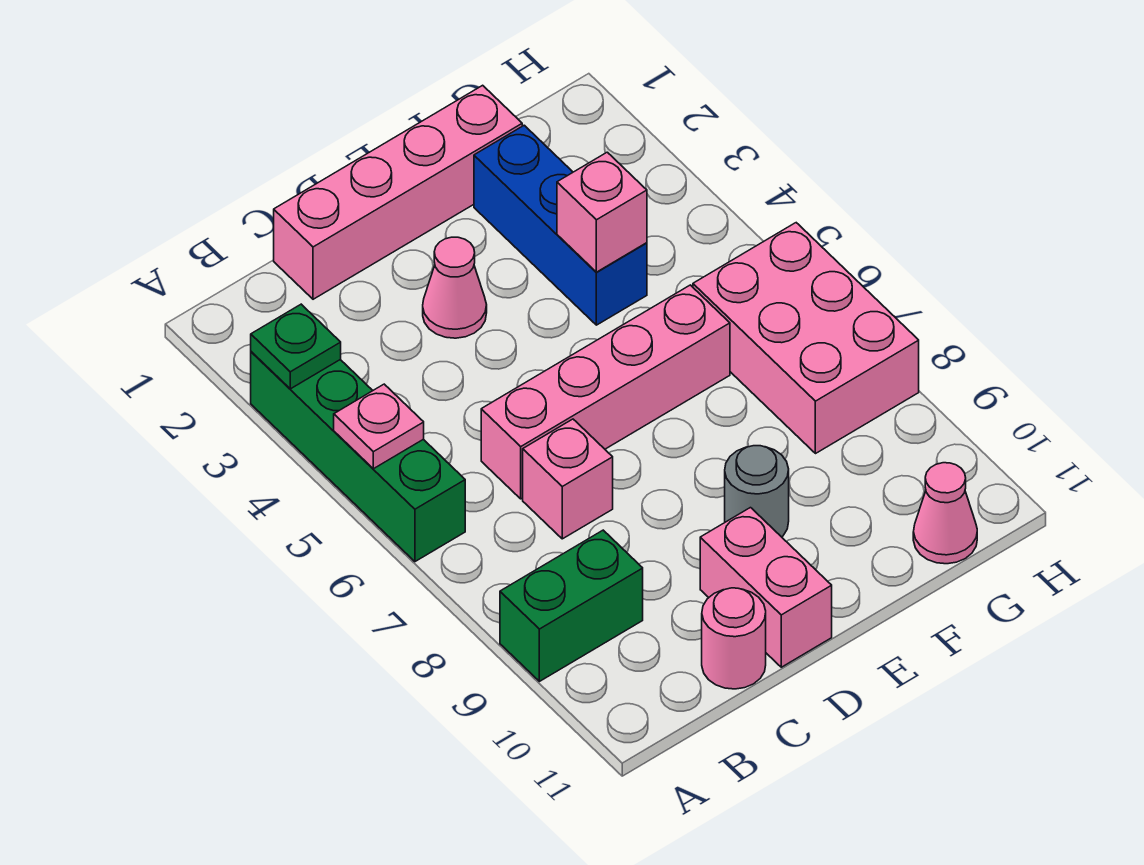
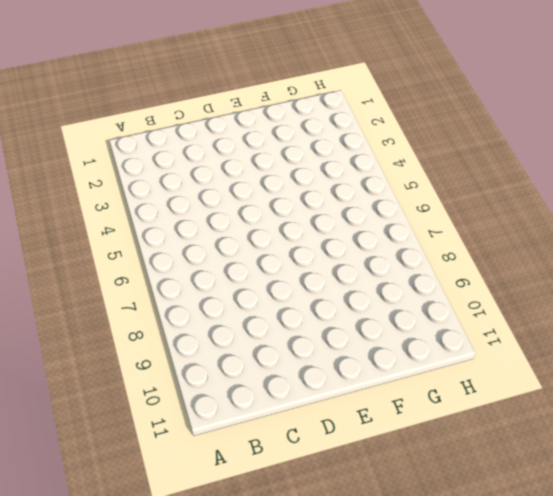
none -> green 1x4 brick [251,352,465,562]
none -> green 1x2 brick [500,530,643,681]
none -> pink 1x4 brick [274,85,522,299]

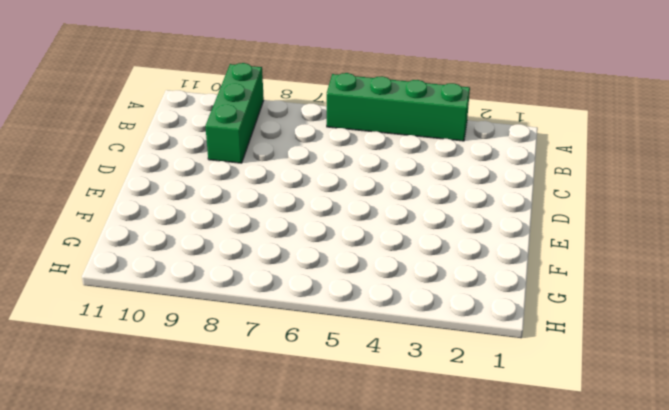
green 1x3 brick [205,63,264,163] -> green 1x2 brick [500,530,643,681]
none -> pink 1x4 brick [274,85,522,299]
none -> pink 1x4 brick [481,285,730,499]
none -> pink 1x1 brick [523,419,613,539]

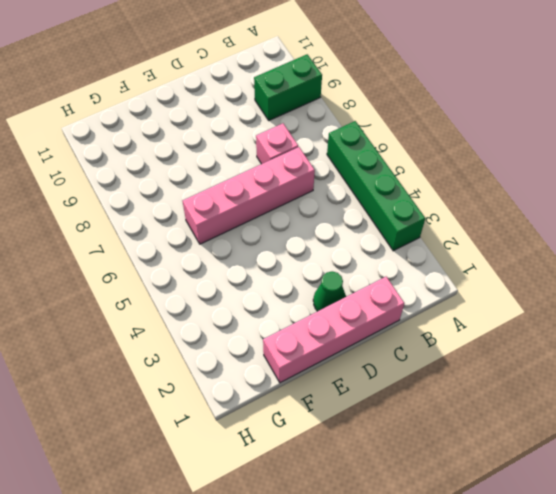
green 1x1 cone [313,271,346,311] -> none
none -> pink 1x1 round brick [702,588,766,689]
none -> pink 1x1 cone [423,237,487,338]
none -> pink 1x2 brick [700,508,832,667]

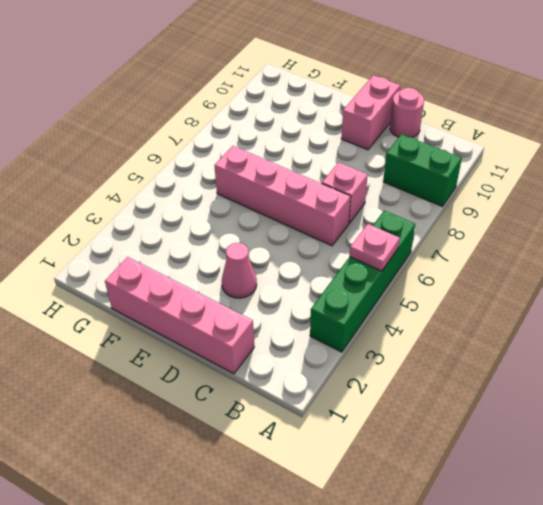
none -> grey 1x1 round brick [725,446,789,537]
none -> blue 1x3 brick [474,125,647,325]
none -> pink 2x3 brick [693,223,919,454]

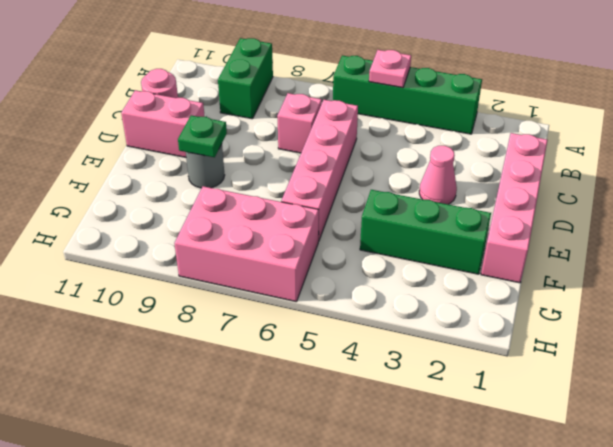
green 1x1 plate [178,115,227,157] -> green 1x1 plate moved to [251,304,341,389]
green 1x3 brick [360,190,491,274] -> blue 1x3 brick [474,125,647,325]
none -> pink 1x1 cone [913,463,977,564]
none -> pink 1x1 brick [557,152,647,272]

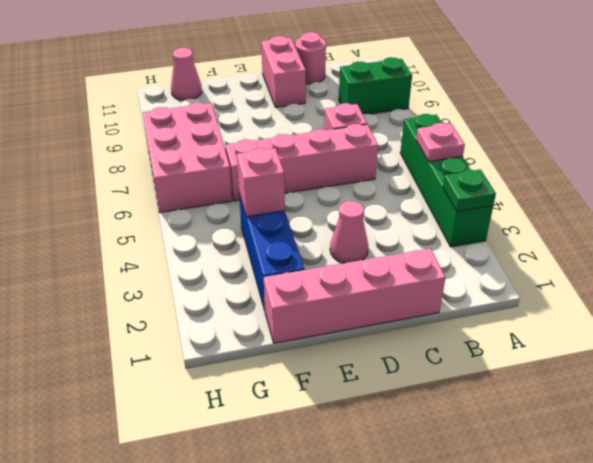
none -> grey 1x1 round brick [725,446,789,537]

